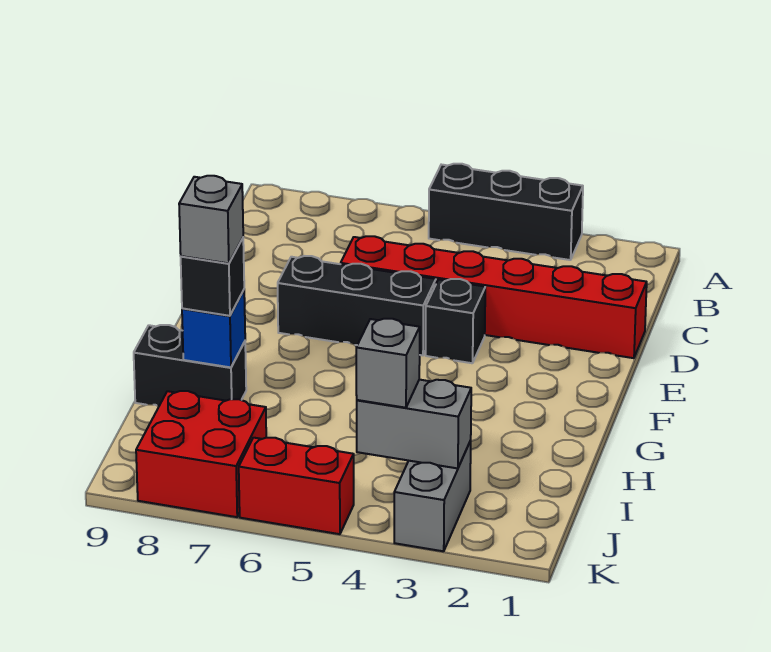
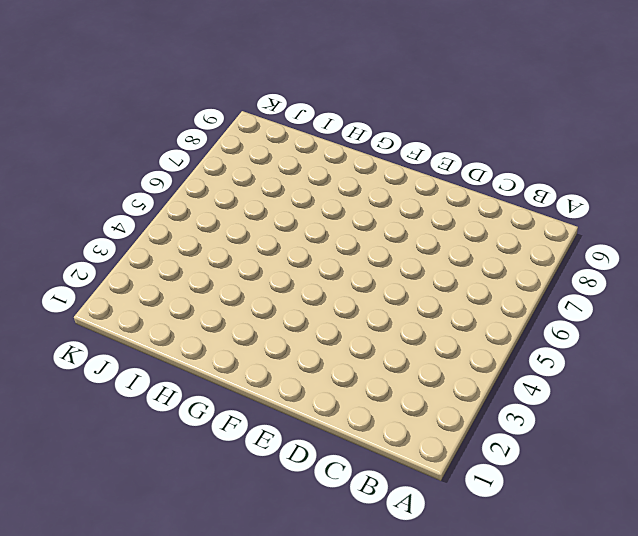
none -> black 1x3 brick [429,164,583,260]
none -> red 1x6 brick [341,236,647,358]
none -> black 1x1 brick [426,279,485,363]

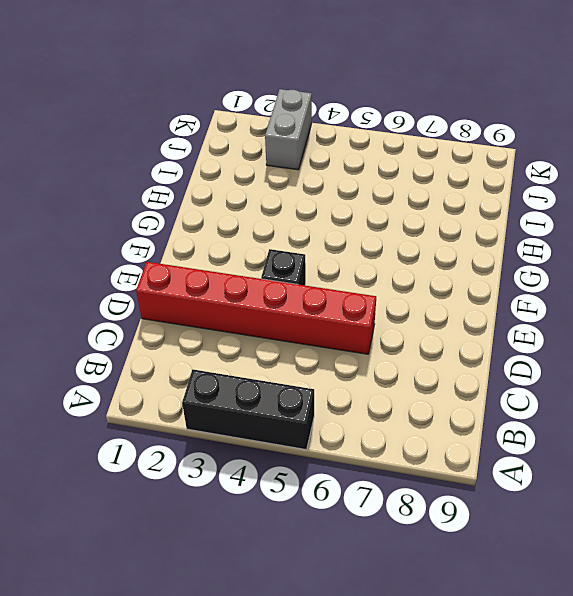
none -> black 1x3 brick [278,256,436,355]
none -> black 1x2 brick [134,325,246,406]
none -> red 2x2 brick [136,391,266,517]

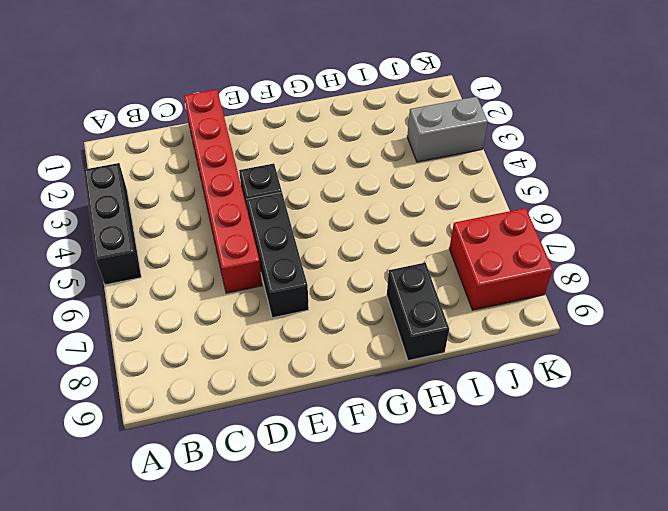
none -> red 1x2 brick [239,438,354,534]
none -> blue 1x1 brick [182,290,245,367]
none -> grey 1x2 brick [357,380,471,468]

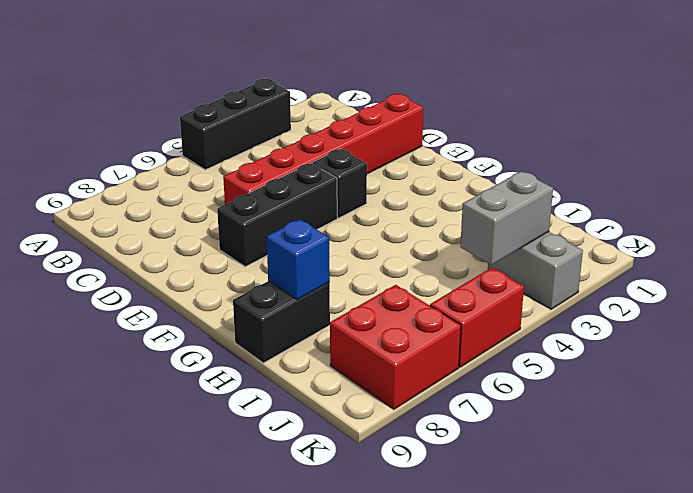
none -> black 1x1 brick [181,238,244,316]
none -> grey 1x1 brick [356,319,420,408]
none -> grey 1x1 brick [179,176,243,263]

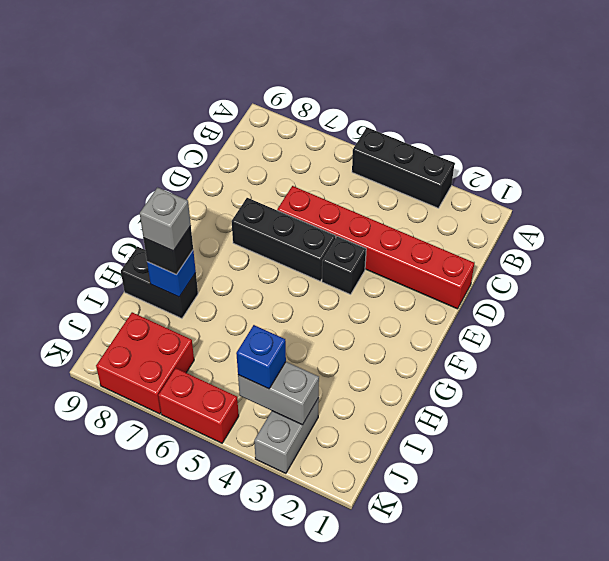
blue 1x1 brick [236,325,286,389] -> grey 1x1 brick [356,319,420,408]

